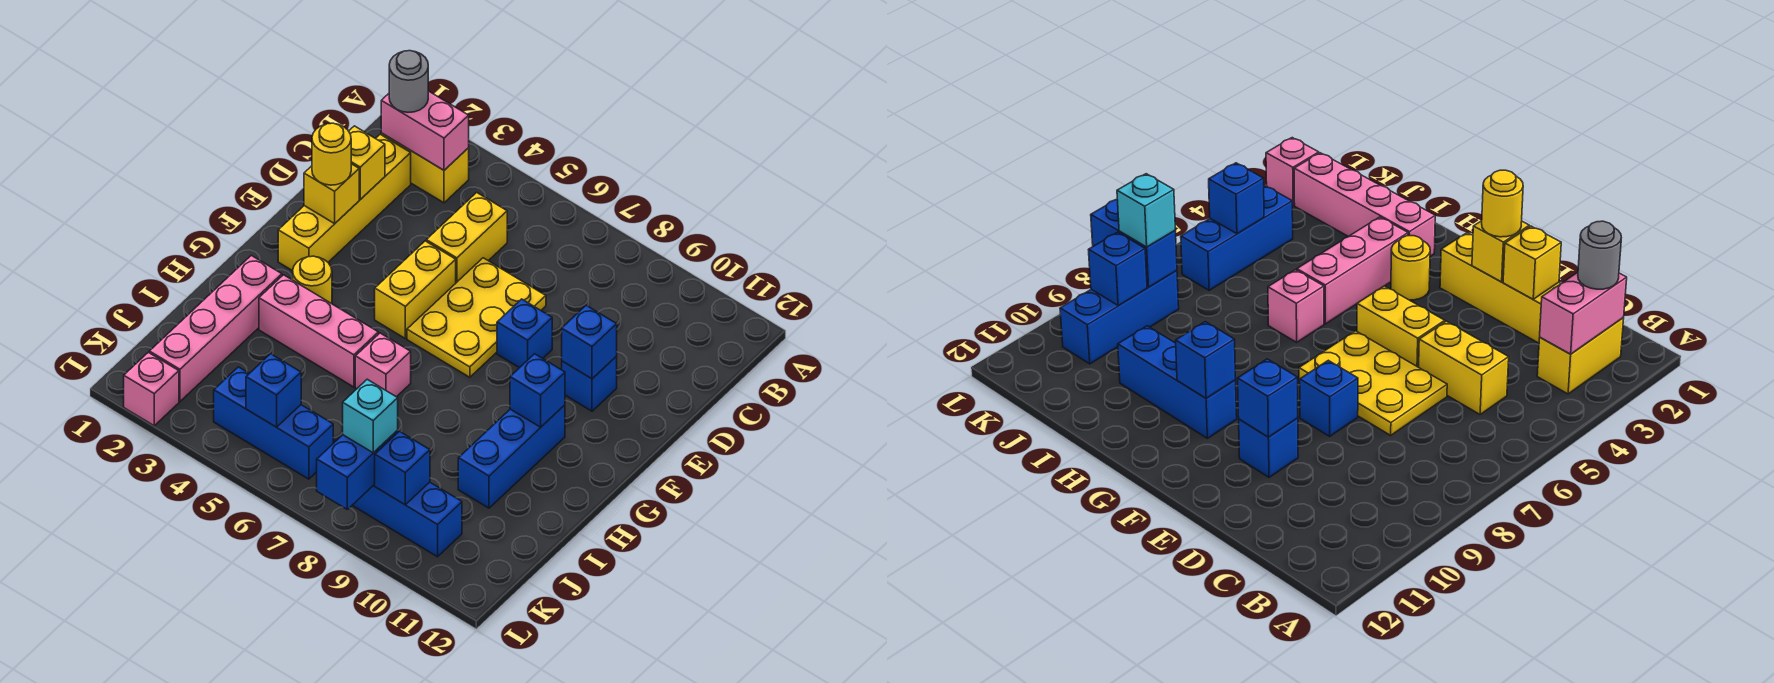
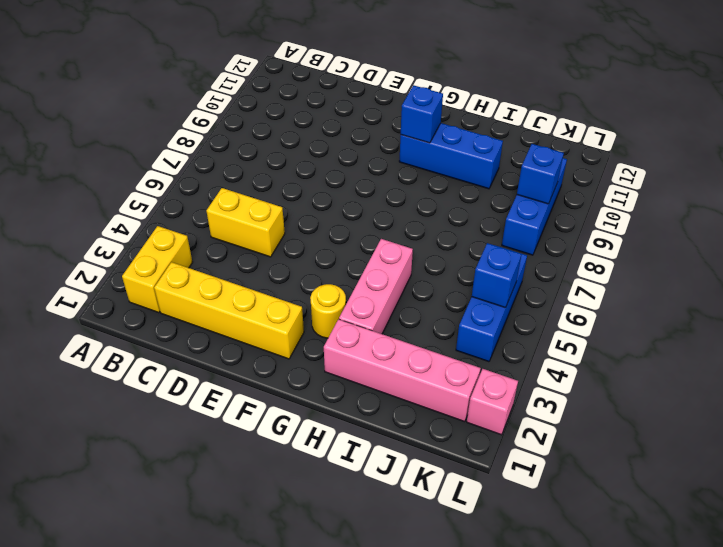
none -> yellow 2x3 plate [407,258,546,377]
none -> yellow 1x2 brick [375,241,456,338]
none -> blue 1x1 brick [497,299,552,368]

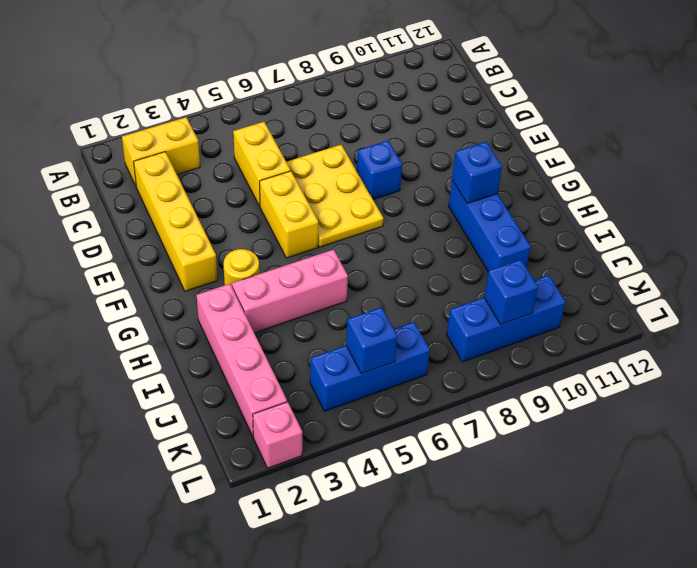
none -> blue 1x1 brick [562,356,617,411]
none -> pink 1x1 brick [355,333,411,397]
none -> pink 1x2 brick [381,91,469,170]

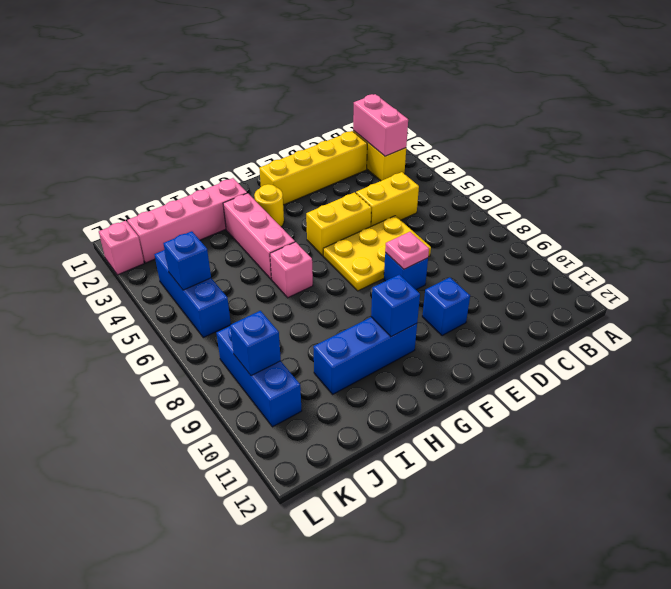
pink 1x1 plate [385,232,429,269] -> none
none -> yellow 1x1 brick [349,126,385,200]
none -> yellow 1x1 brick [304,164,359,224]
none -> blue 1x1 brick [562,305,617,379]

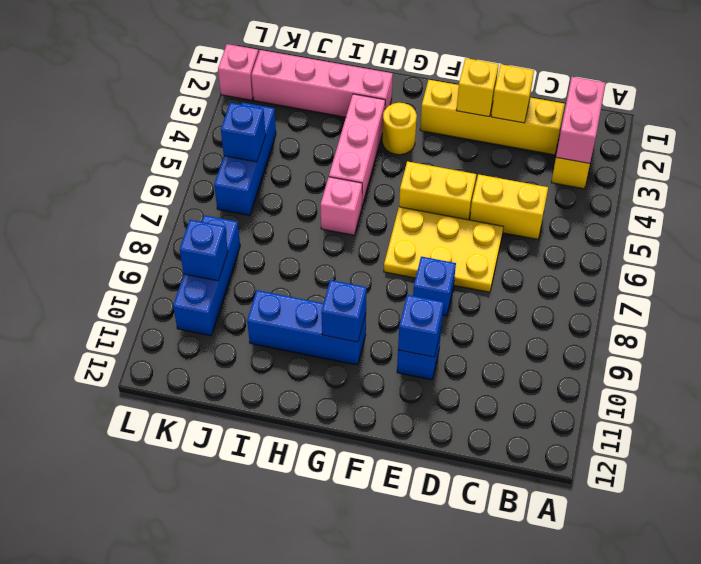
none -> blue 1x2 brick [317,430,398,509]
none -> grey 1x1 round brick [389,51,428,112]
none -> yellow 1x1 round brick [312,123,351,185]

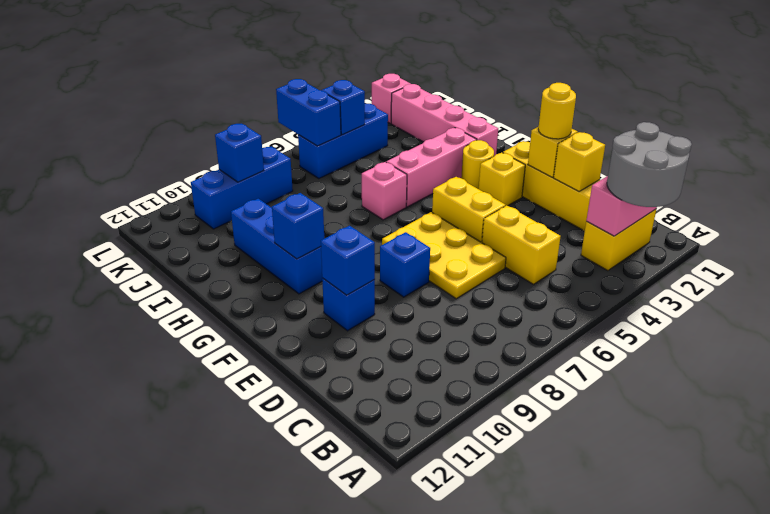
grey 2x2 round brick [607,122,692,207] -> grey 1x1 round brick [389,51,428,112]
yellow 1x1 brick [479,152,525,206] -> none
blue 1x2 brick [276,79,341,146] -> blue 1x2 brick moved to [317,430,398,509]
none -> cyan 1x1 brick [343,379,398,453]

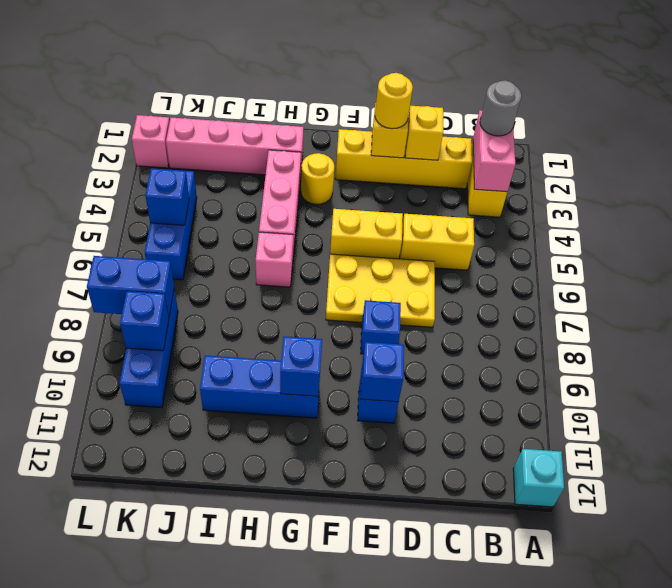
cyan 1x1 brick [513,449,564,507] -> cyan 1x1 brick moved to [343,379,398,453]

